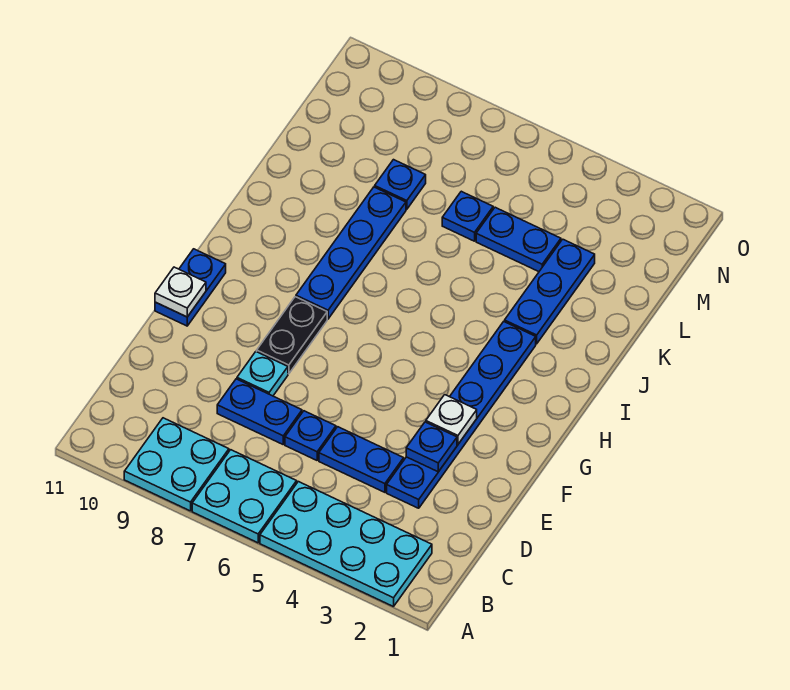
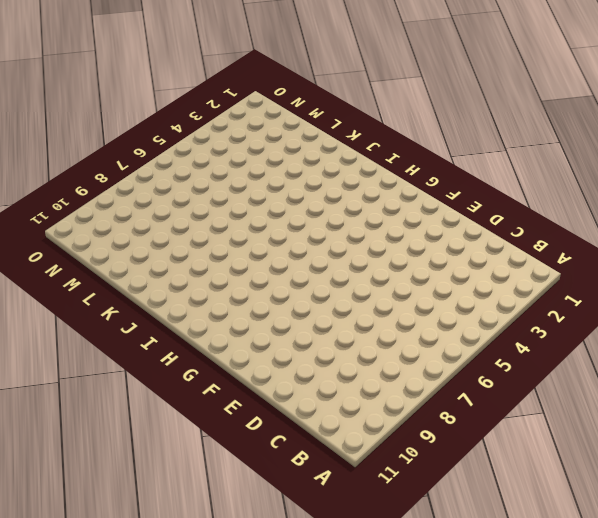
none -> cyan 2x4 plate [260,482,432,607]
none -> cyan 2x2 plate [192,450,297,543]
none -> cyan 2x2 plate [124,418,229,511]

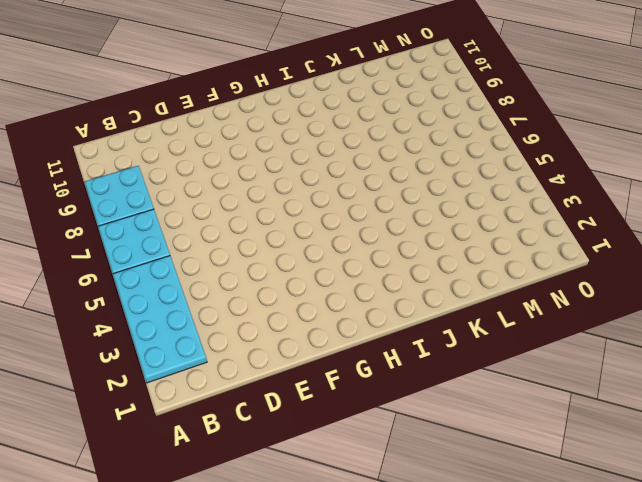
none -> blue 1x6 plate [387,322,536,508]
none -> blue 1x2 plate [319,427,404,492]
none -> blue 1x1 plate [285,411,336,460]

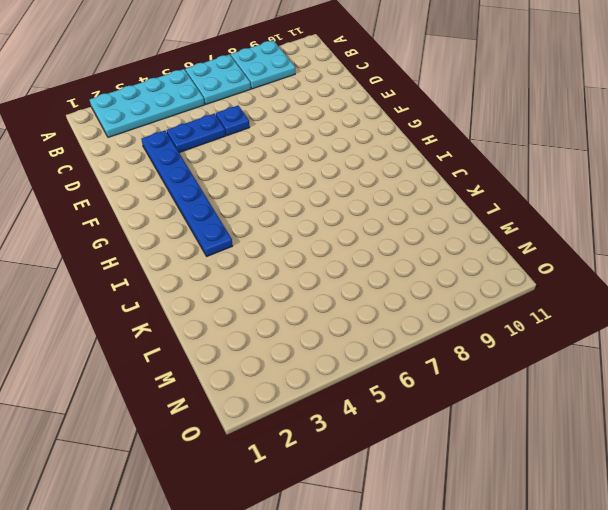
none -> blue 1x2 plate [217,379,302,444]
none -> cyan 1x1 plate [237,352,288,396]
none -> black 1x2 plate [257,297,327,374]

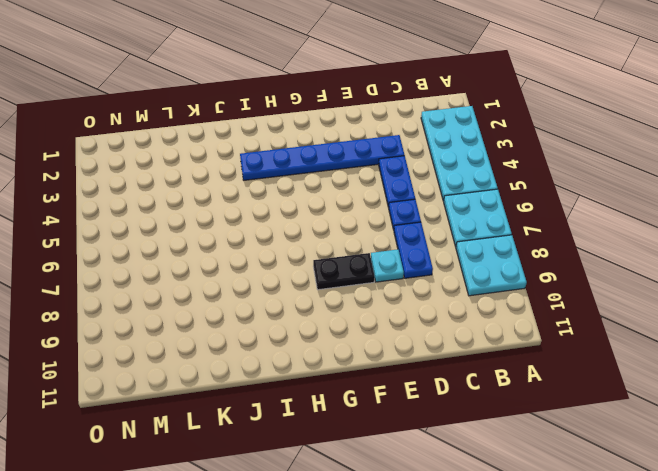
none -> blue 1x2 plate [155,249,226,326]
none -> blue 1x4 plate [296,187,406,319]
none -> blue 1x3 plate [505,239,595,344]

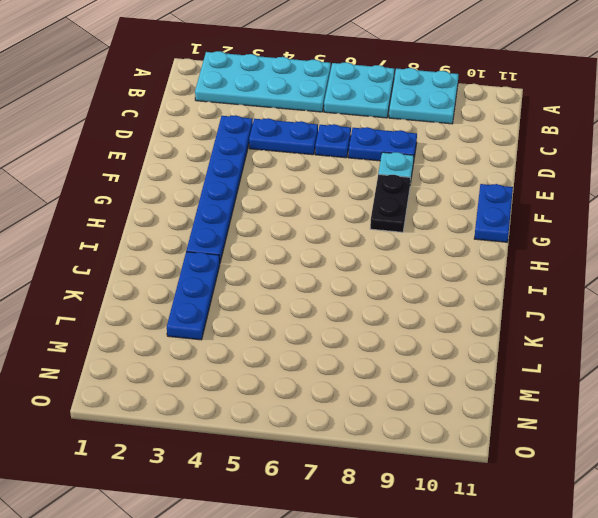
none -> blue 1x4 plate [296,187,406,319]
none -> blue 1x2 plate [476,207,561,272]
none -> blue 1x1 plate [442,191,493,241]

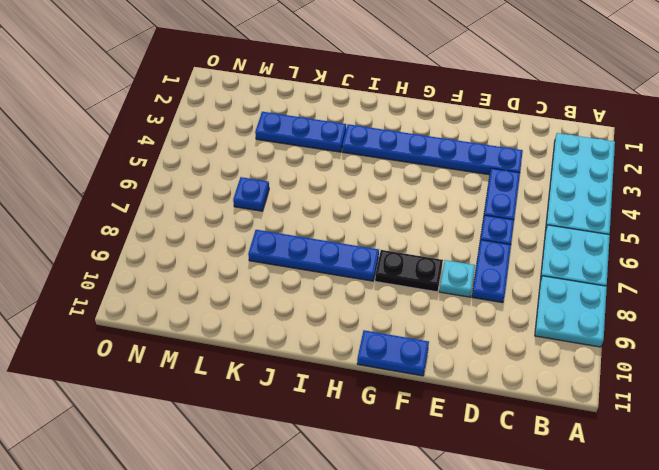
none -> blue 1x2 plate [476,207,561,272]
none -> blue 1x1 plate [375,160,426,209]
none -> blue 1x1 plate [406,422,457,472]

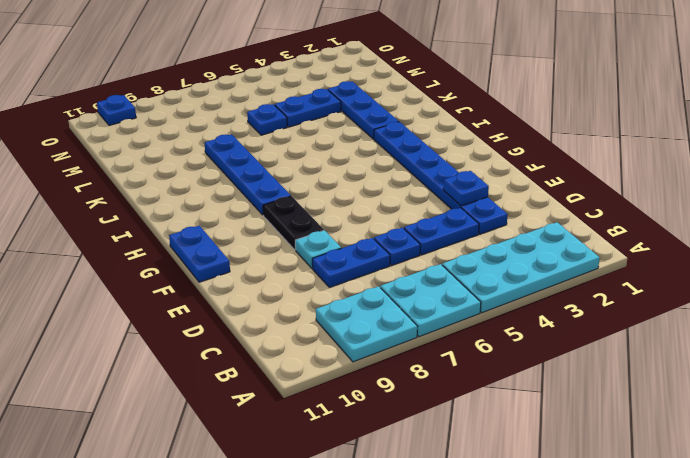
blue 1x1 plate [97,95,136,125] -> blue 1x1 plate moved to [375,160,426,209]
none -> white 1x1 plate [426,395,477,444]
none -> white 1x1 plate [155,267,206,317]

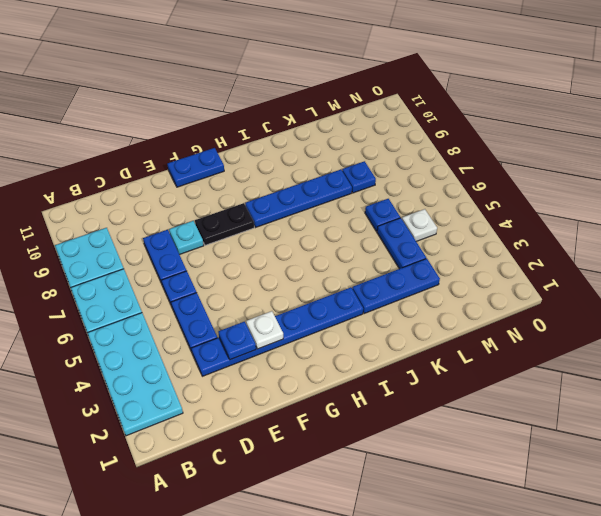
white 1x1 plate [402,209,437,241] -> white 1x1 plate moved to [155,267,206,317]

